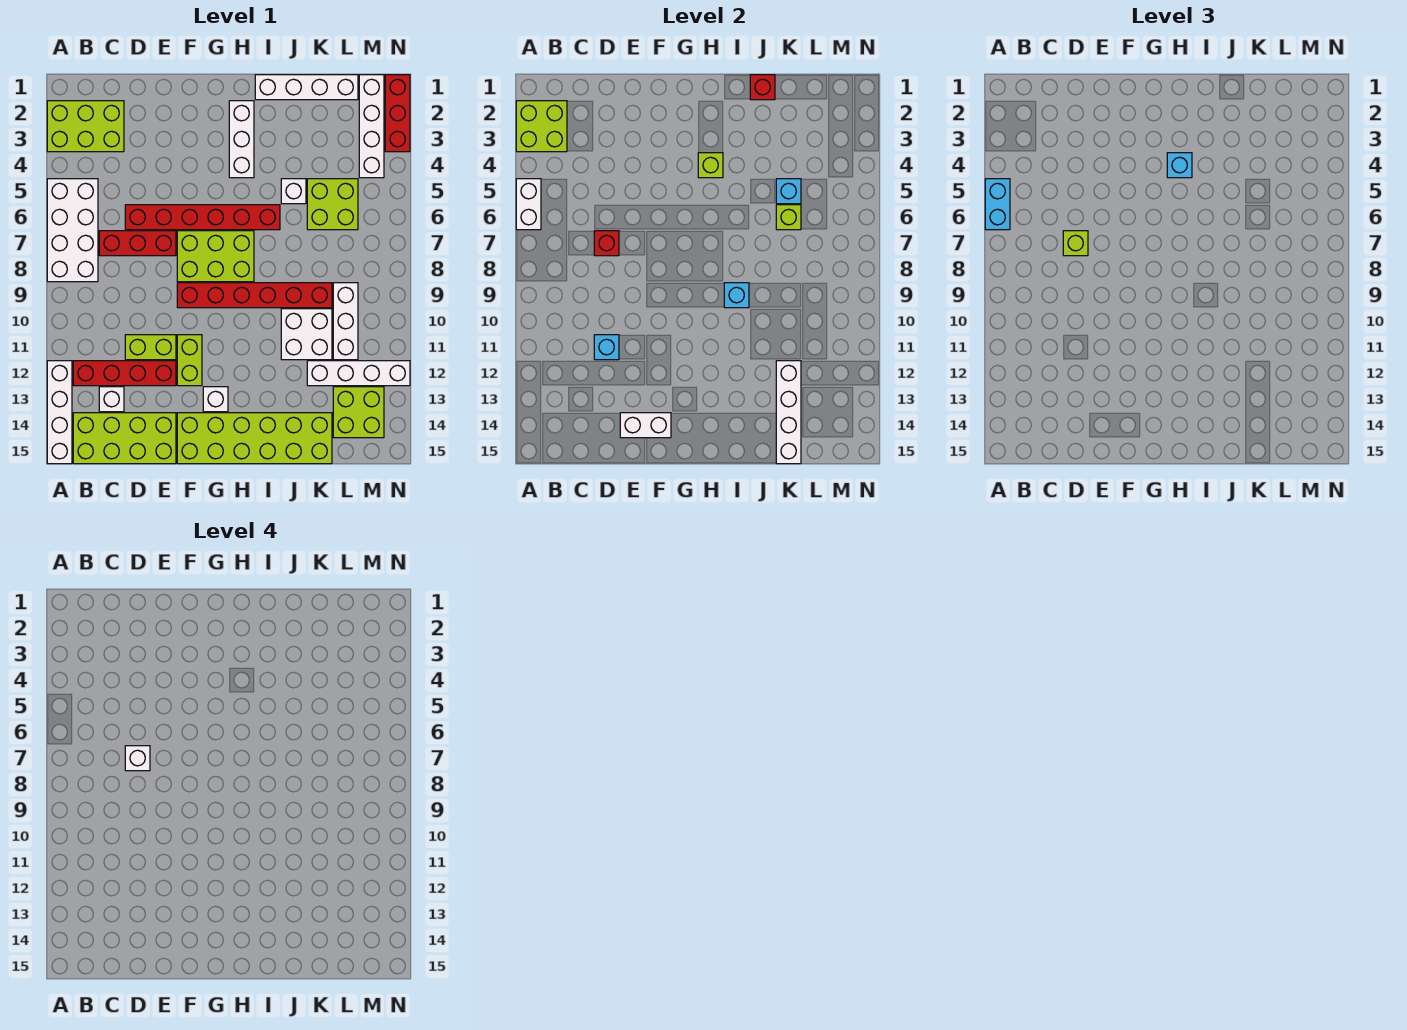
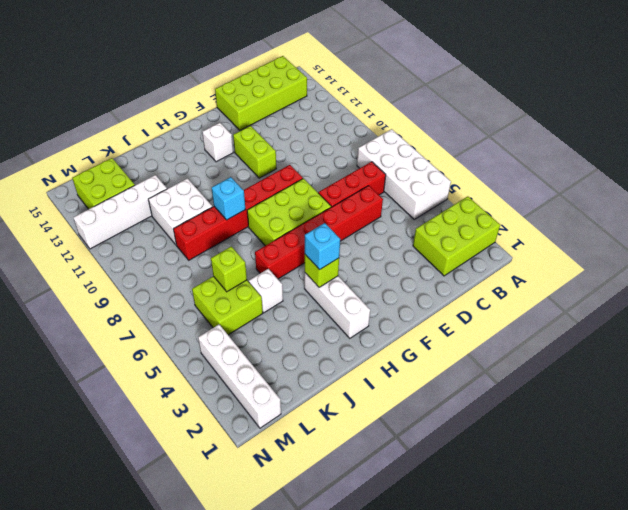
none -> white 1x4 brick [47,361,72,464]
none -> red 1x4 brick [73,361,176,386]
none -> white 1x1 brick [99,387,124,412]
none -> lime 1x2 brick [125,335,176,360]

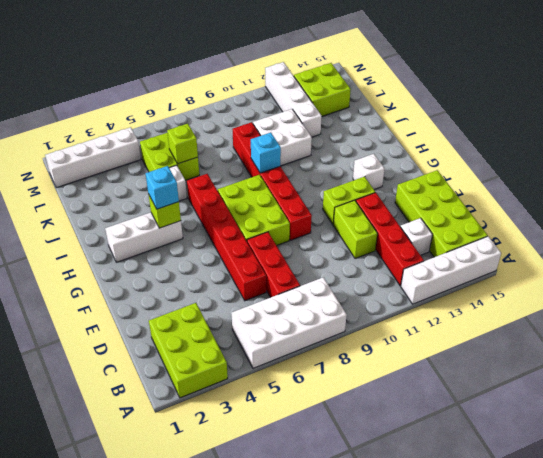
none -> lime 2x6 brick [177,413,332,464]
none -> white 1x4 brick [255,75,358,100]
none -> white 1x3 brick [333,283,358,360]
none -> red 1x3 brick [385,75,410,152]

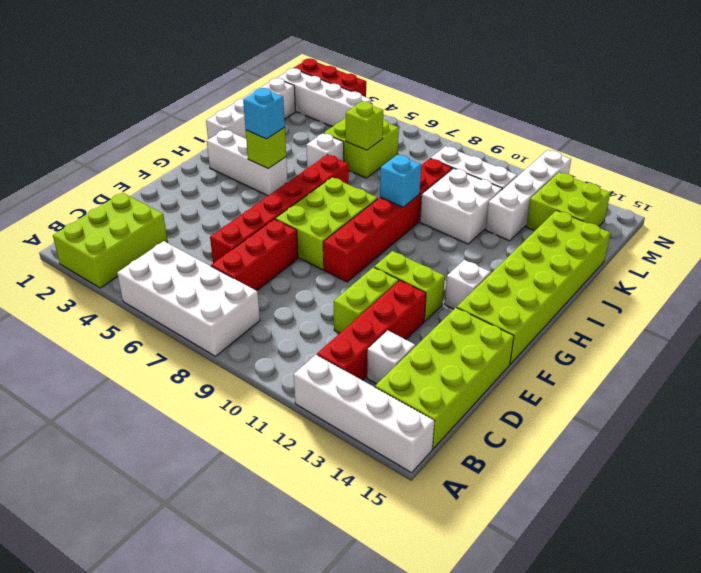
none -> lime 2x2 brick [516,101,567,152]
none -> white 1x2 brick [516,179,541,230]
none -> red 1x1 brick [594,231,619,256]
none -> cyan 1x1 brick [594,335,619,360]

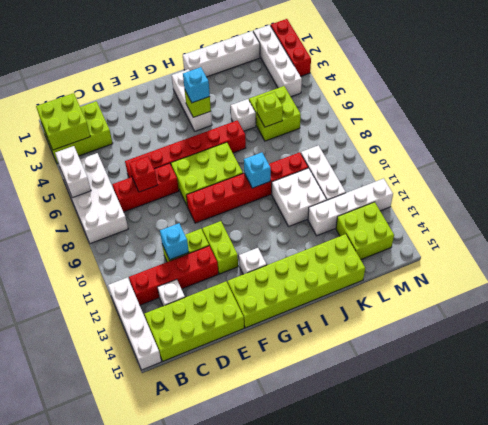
none -> white 1x2 brick [620,413,671,438]
none -> red 1x1 brick [750,75,775,100]
none -> cyan 1x1 brick [776,179,801,204]
none -> white 1x4 brick [776,361,801,464]

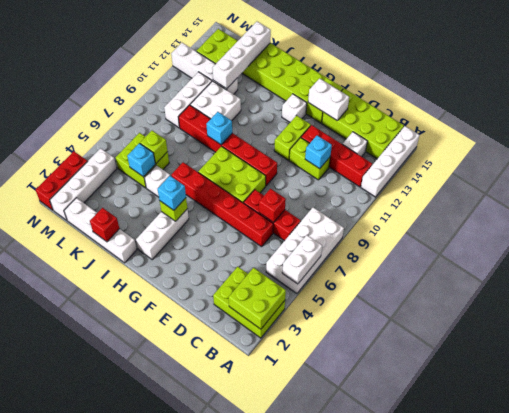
none -> cyan 1x2 brick [985,179,1010,230]
none -> lime 1x1 brick [1063,231,1088,256]
none -> white 1x1 brick [125,746,150,771]

